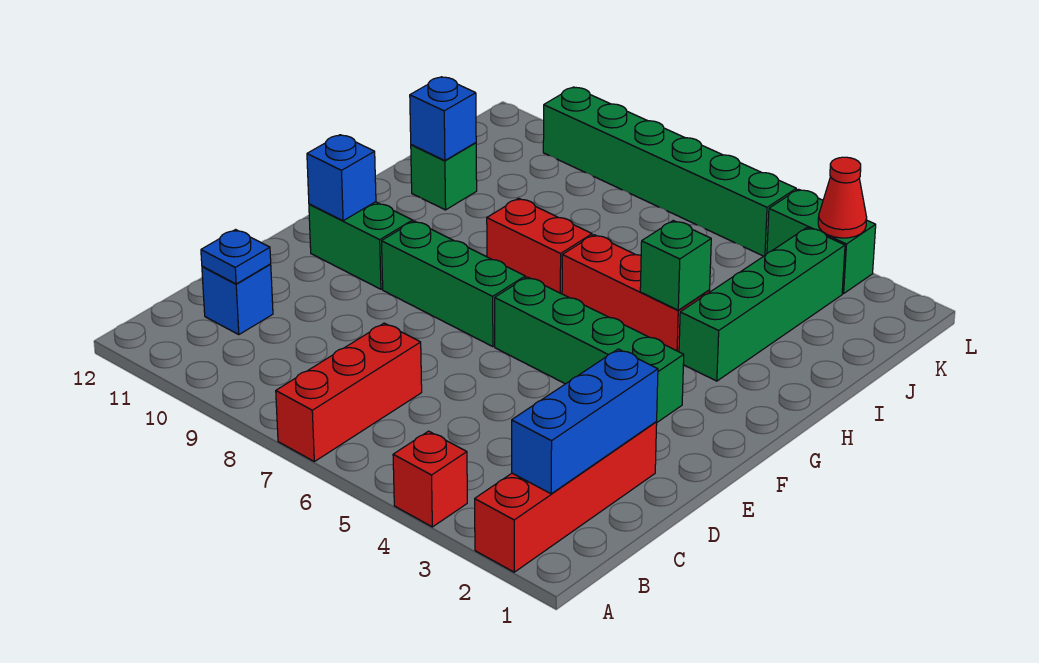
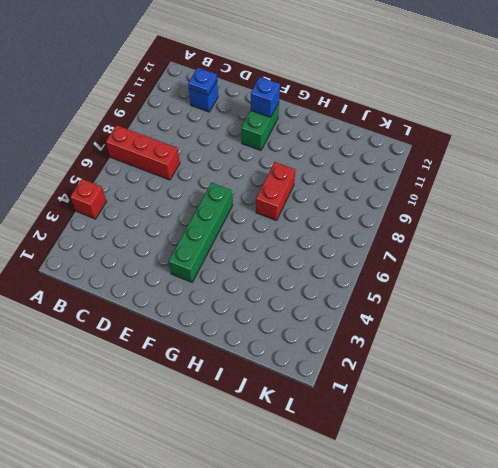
none -> red 1x4 brick [475,422,657,572]
none -> green 1x3 brick [382,221,525,347]
none -> green 1x4 brick [679,228,845,381]

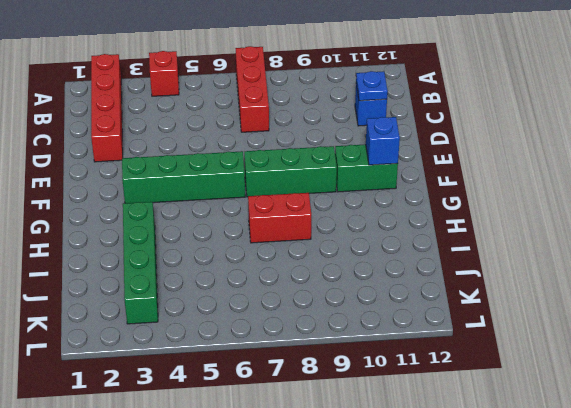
none -> red 1x3 brick [562,235,710,352]
none -> green 1x1 brick [411,143,477,210]
none -> green 1x2 brick [767,189,876,294]

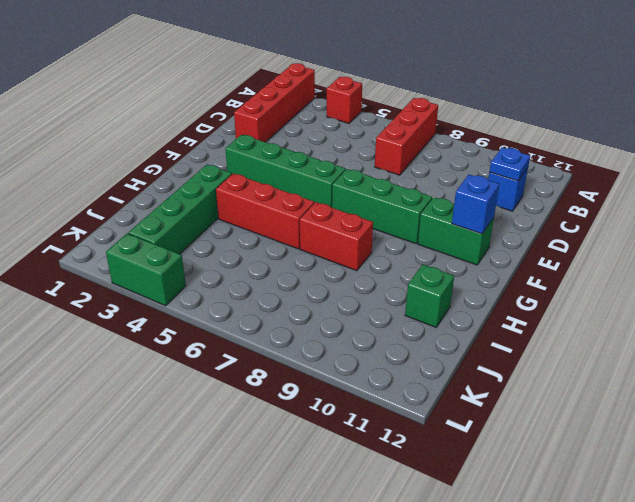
none -> green 1x6 brick [543,87,796,256]
none -> blue 1x3 brick [512,349,658,494]
none -> green 1x1 brick [640,221,711,310]

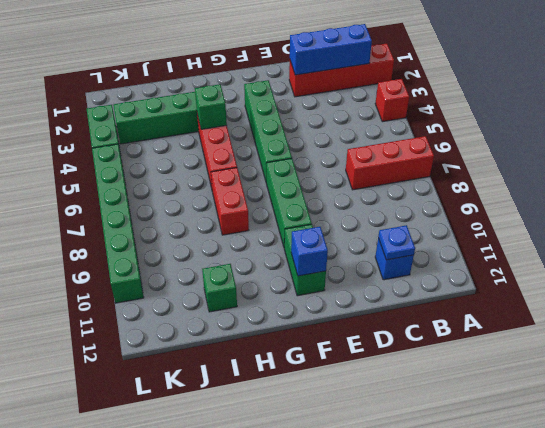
none -> blue 1x1 brick [410,77,476,161]
none -> red 1x1 cone [818,157,867,238]

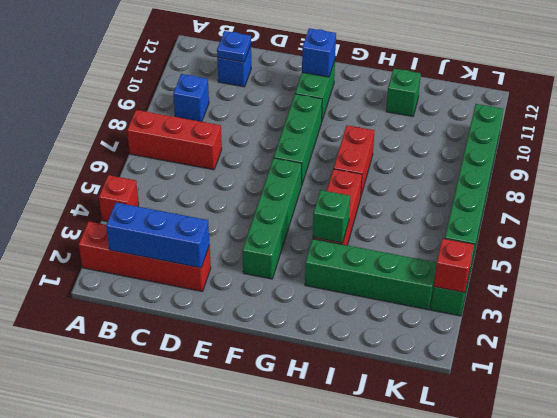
blue 1x1 brick [173,74,209,122] -> blue 1x1 brick moved to [410,77,476,161]
red 1x1 brick [434,239,473,293] -> red 1x1 cone [818,157,867,238]

